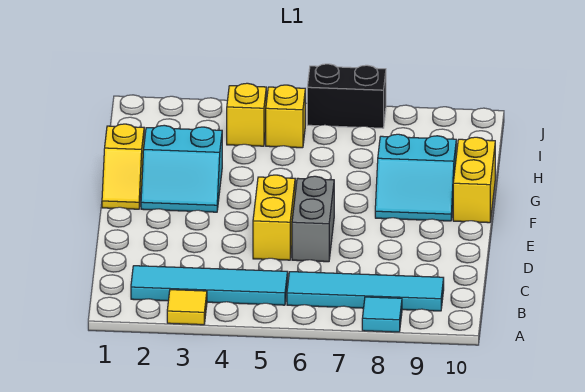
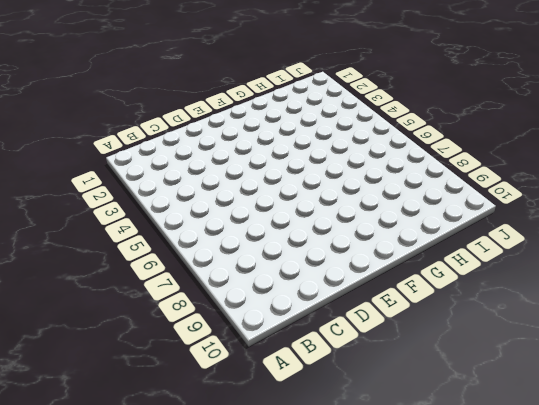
none -> yellow 1x1 tile [167,290,207,325]
none -> cyan 1x1 tile [362,297,402,332]
none -> cyan 1x4 tile [131,266,288,305]

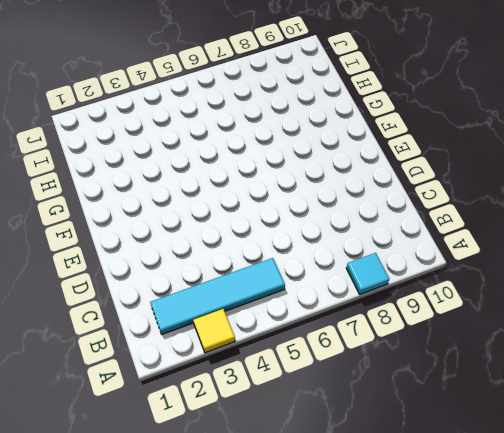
none -> cyan 1x4 tile [287,272,444,311]
none -> yellow 1x2 brick [253,175,295,260]
none -> grey 1x2 brick [292,176,334,262]

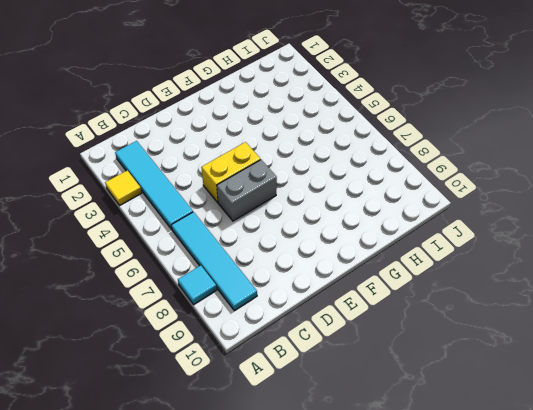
none -> yellow 1x2 slope [102,124,144,209]
none -> cyan 2x2 slope [141,125,222,212]
none -> cyan 2x2 slope [375,134,456,221]

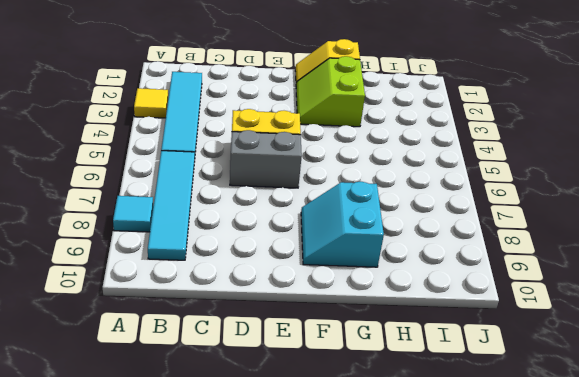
lime 2x2 slope [296,56,365,127] -> cyan 2x2 slope [141,125,222,212]
none -> yellow 1x2 brick [453,137,495,223]
none -> yellow 1x1 brick [227,83,266,146]
none -> yellow 1x1 brick [266,85,305,148]

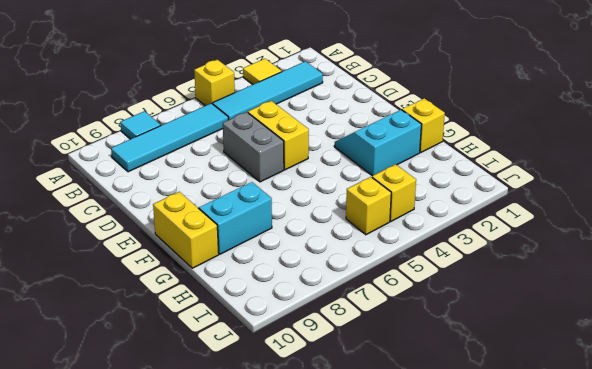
yellow 1x1 brick [194,60,235,106] -> none
none -> black 1x2 brick [307,64,386,128]

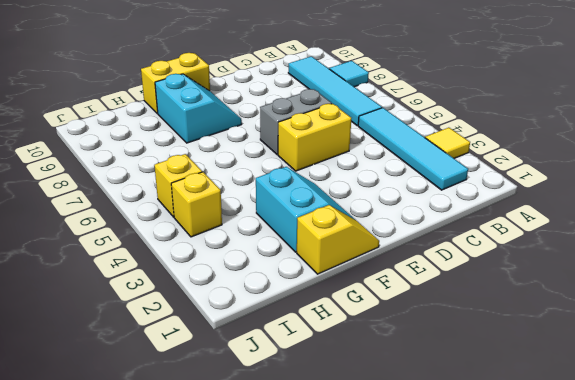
none -> black 1x2 brick [307,64,386,128]

